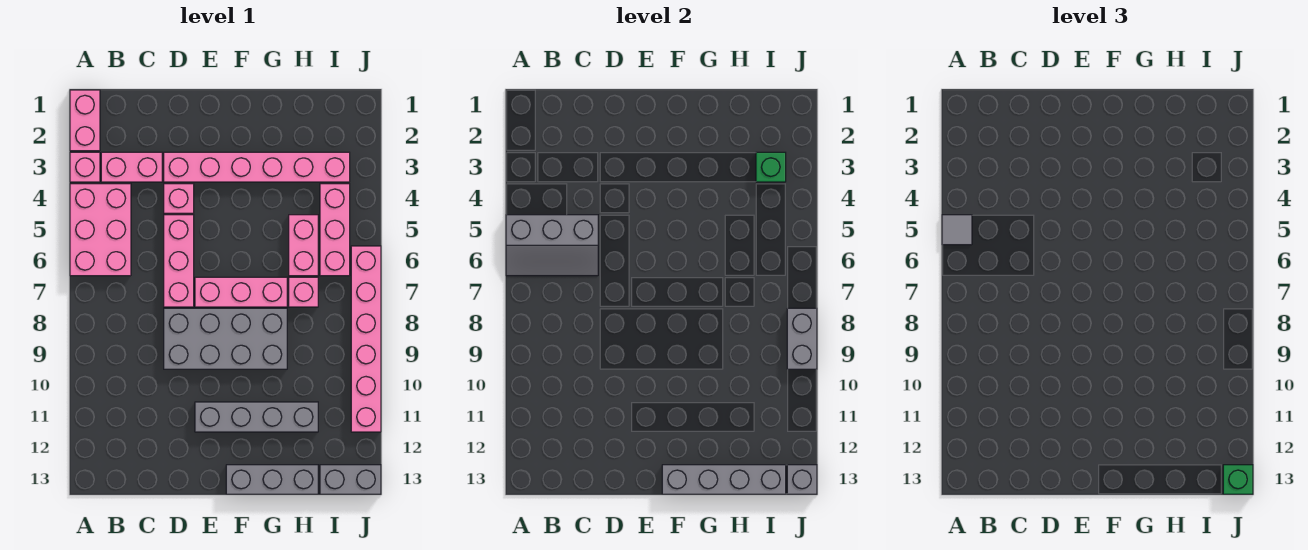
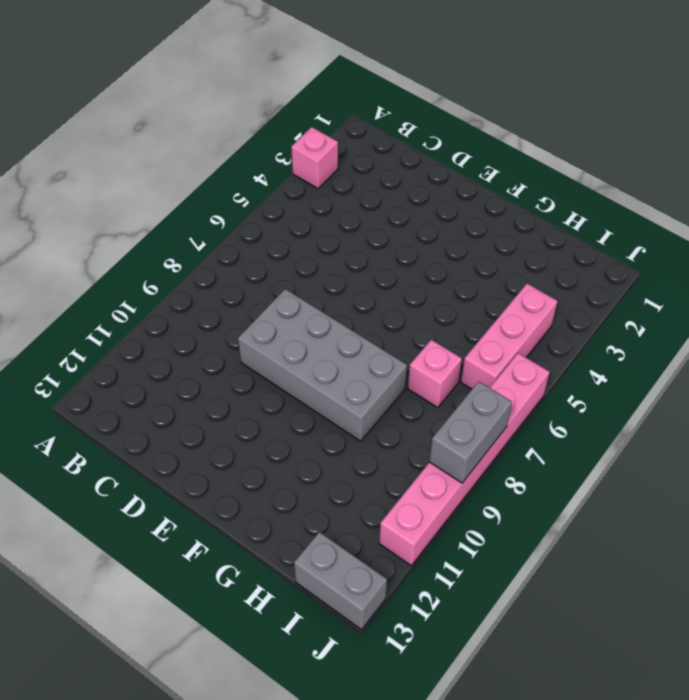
none -> pink 1x2 brick [70,90,100,151]
none -> pink 2x3 brick [70,184,131,276]
none -> pink 1x2 brick [101,152,162,182]

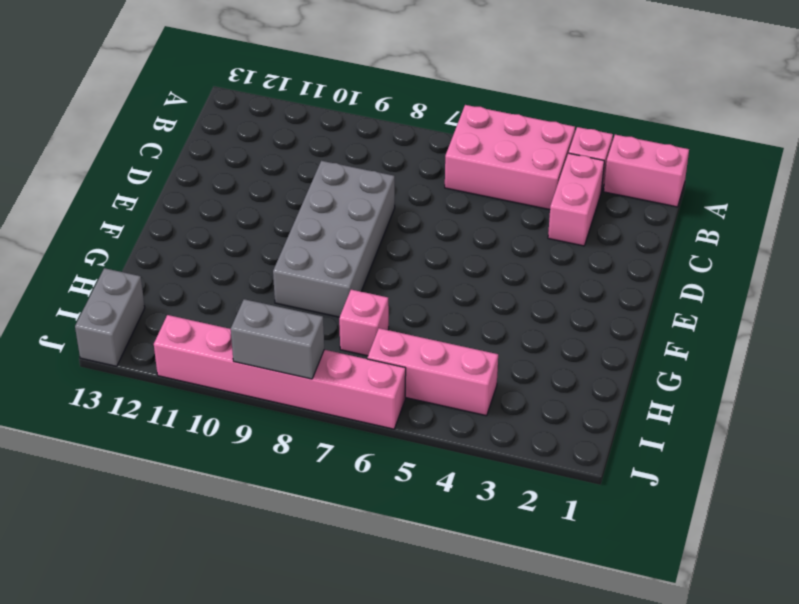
none -> pink 1x6 brick [164,152,350,182]
none -> pink 1x1 brick [164,184,194,213]
none -> pink 1x3 brick [164,215,194,307]

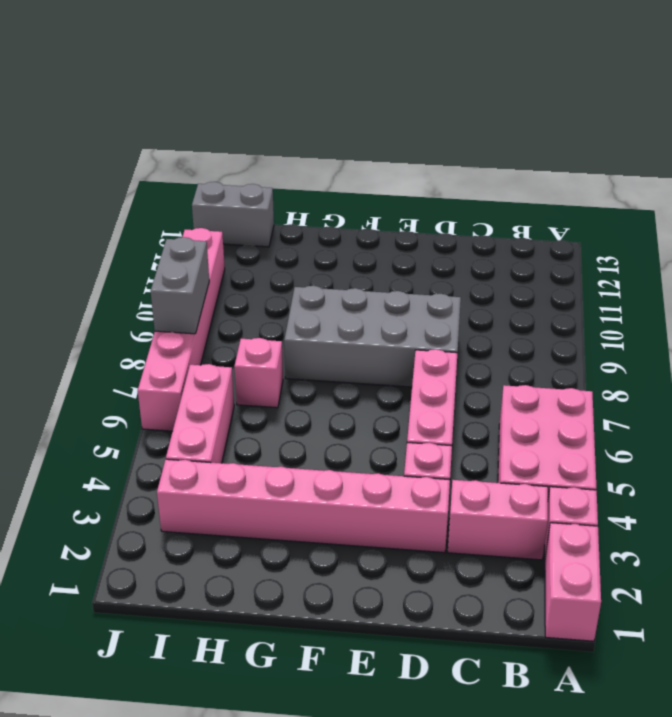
none -> pink 1x3 brick [195,277,287,307]
none -> grey 1x4 brick [195,402,318,432]
none -> grey 1x3 brick [226,465,318,494]

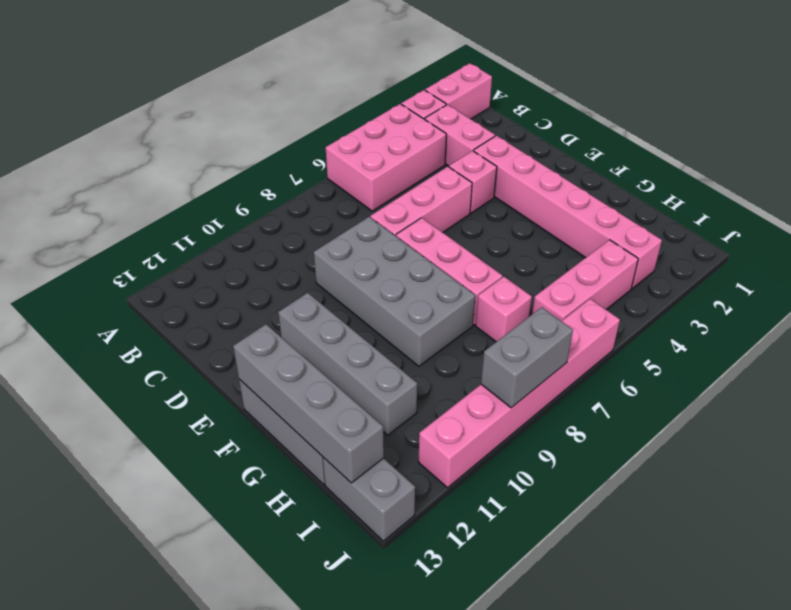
none -> pink 1x2 brick [289,215,318,276]
none -> grey 2x3 slope [506,215,598,276]
none -> green 1x1 brick [756,152,786,182]

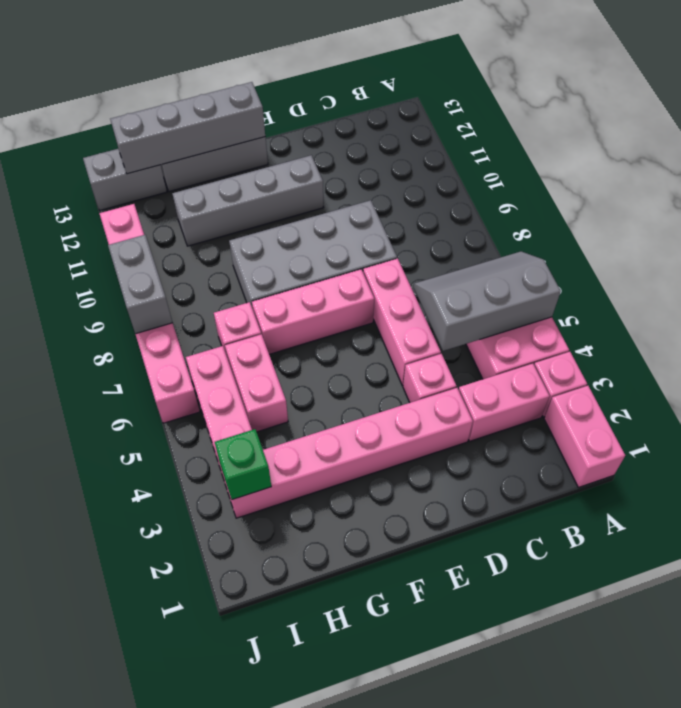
none -> grey 1x1 brick [787,465,817,494]
none -> grey 1x1 tile [942,215,972,245]
none -> green 1x1 brick [1223,465,1253,494]

